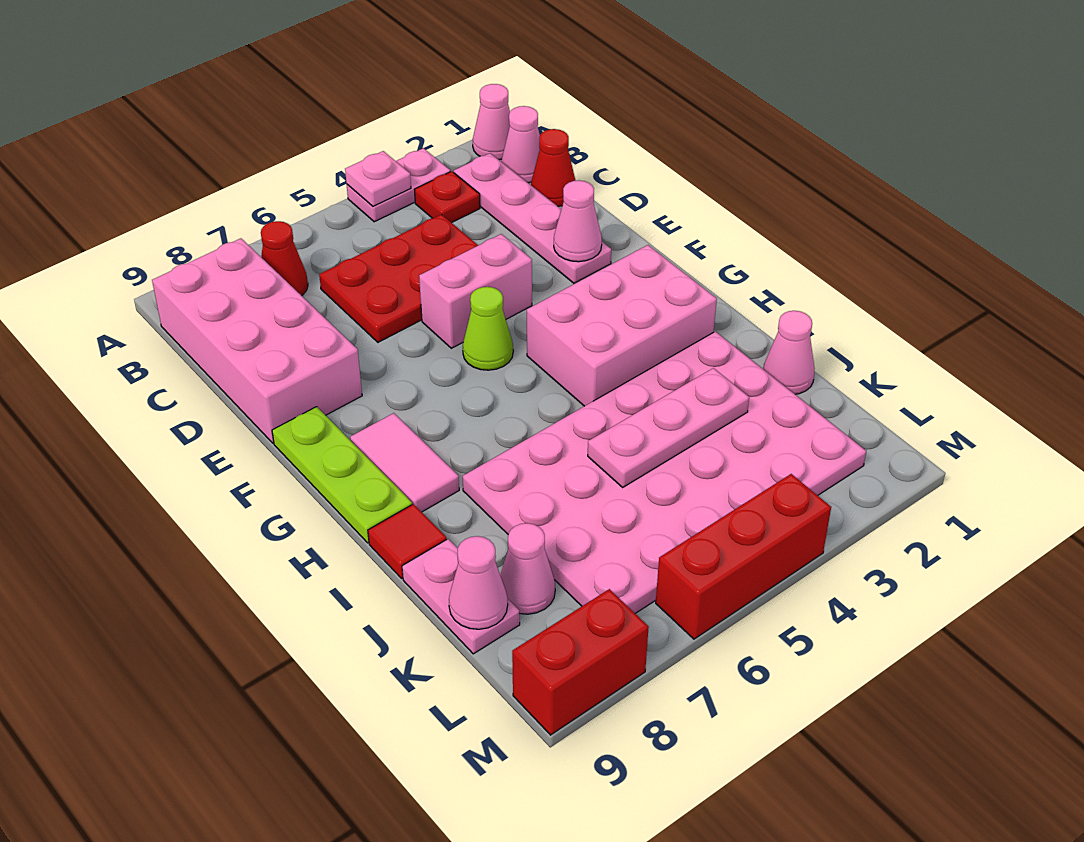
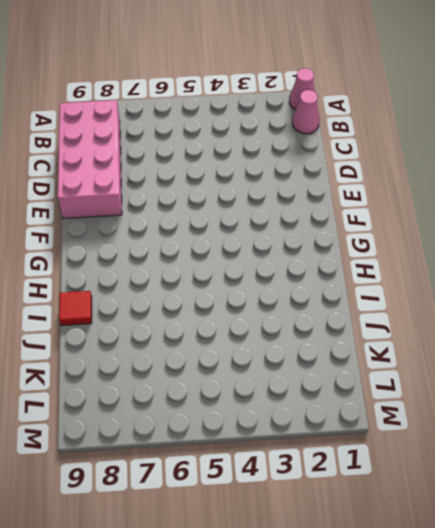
none -> pink 1x2 plate [347,148,450,222]
none -> pink 1x4 plate [454,153,611,283]
none -> red 1x1 plate [414,171,480,223]

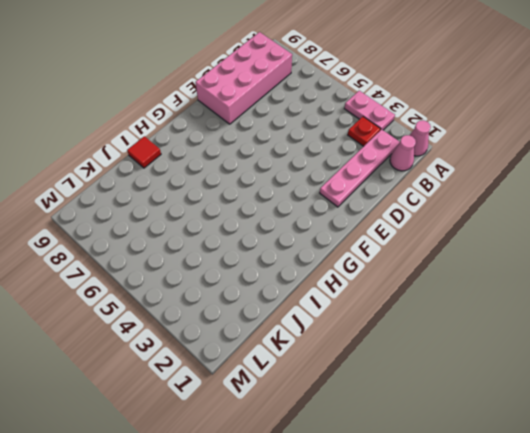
none -> red 1x1 cone [261,221,308,296]
none -> red 1x1 cone [531,129,576,206]
none -> red 2x3 plate [319,214,478,342]

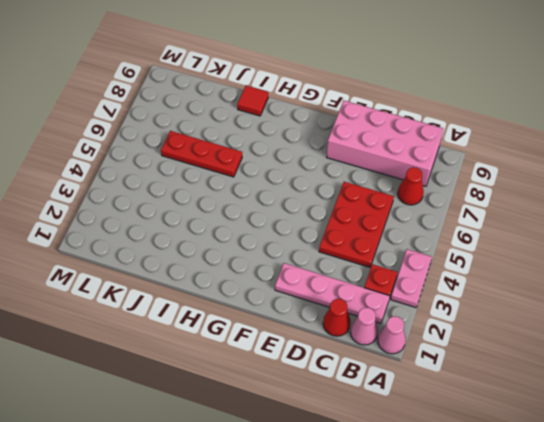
red 1x3 plate [161,131,242,177] -> pink 4x6 plate [462,331,866,613]
none -> pink 1x2 brick [419,234,532,348]
none -> lime 1x1 cone [463,287,513,370]
none -> lime 1x3 plate [272,407,412,543]

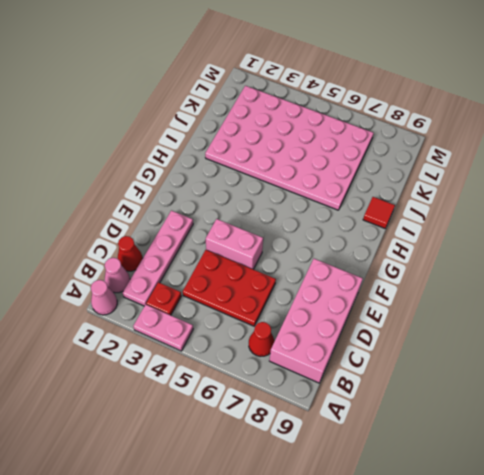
none -> lime 1x1 cone [463,287,513,370]
none -> lime 1x3 plate [272,407,412,543]
none -> pink 2x3 brick [527,245,717,406]

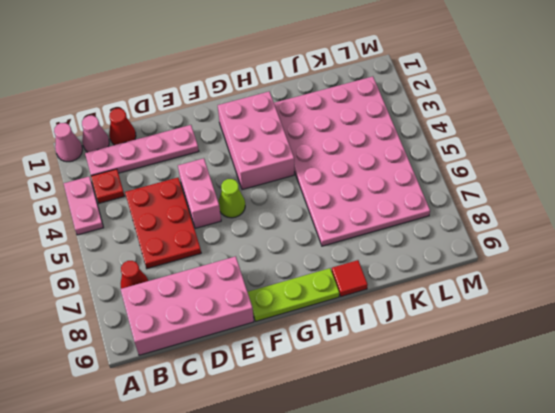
none -> pink 1x2 tile [350,413,459,512]
none -> pink 1x1 cone [763,311,815,394]
none -> pink 1x2 plate [402,539,520,654]

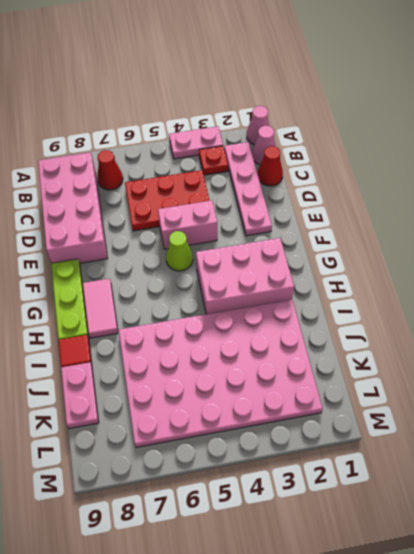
none -> pink 1x1 cone [763,311,815,394]
none -> pink 1x1 cone [500,523,555,614]
none -> red 1x3 brick [656,474,831,639]

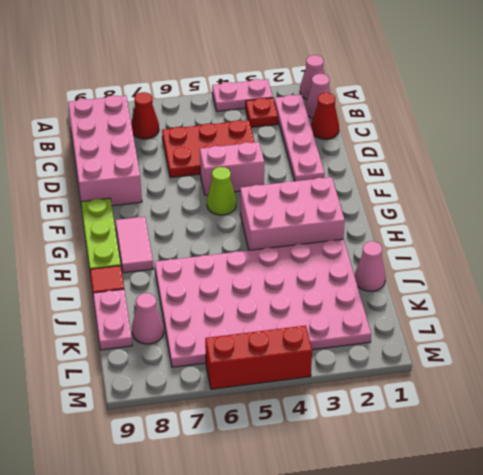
none -> red 1x2 brick [512,589,649,735]
none -> pink 1x1 plate [345,151,411,207]
none -> pink 1x1 cone [554,180,602,262]

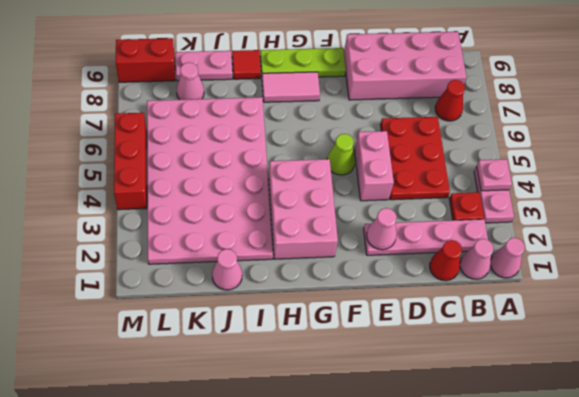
red 1x2 brick [116,38,175,82] -> red 1x2 brick turned to [512,589,649,735]
none -> pink 1x3 plate [588,368,749,487]
none -> pink 1x1 cone [449,536,508,629]

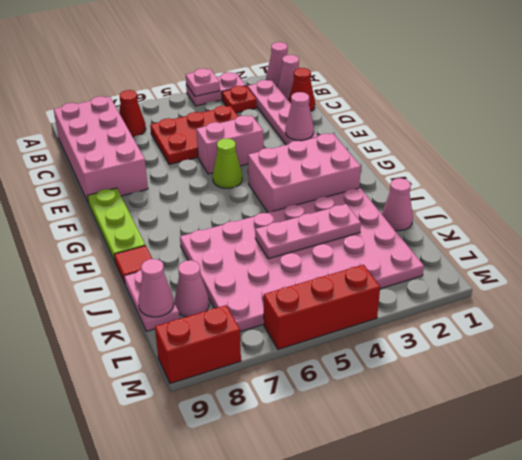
none -> pink 1x2 tile [350,413,459,512]

